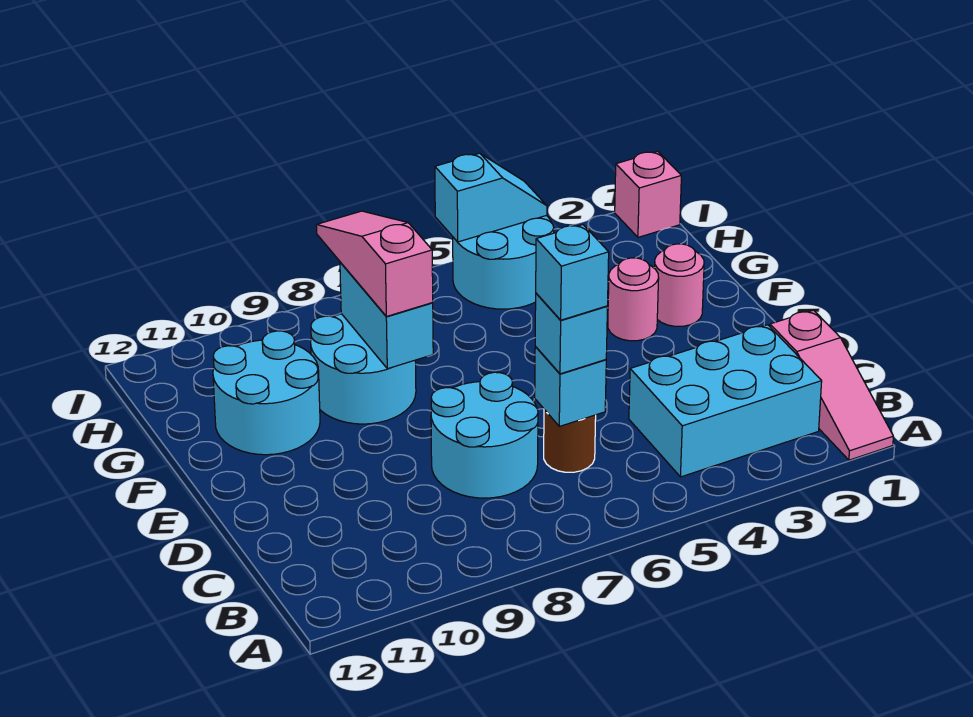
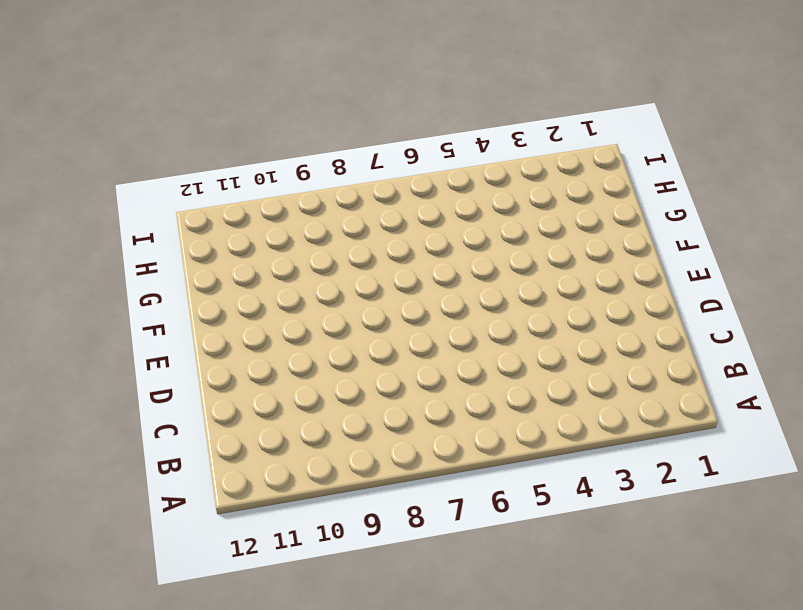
none -> pink 1x3 slope [770,310,893,460]
none -> cyan 2x3 brick [629,325,822,477]
none -> brown 1x1 round brick [544,410,596,472]

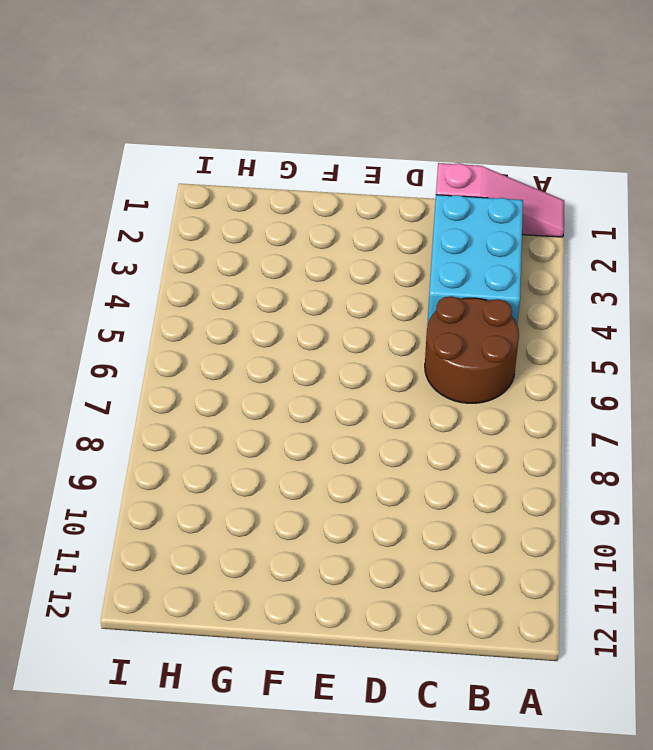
brown 2x2 round brick [425,296,519,403] -> brown 1x1 round brick [544,410,596,472]
none -> cyan 2x2 round brick [431,372,538,498]
none -> pink 1x1 round brick [654,244,704,326]
none -> pink 1x1 round brick [608,258,659,341]

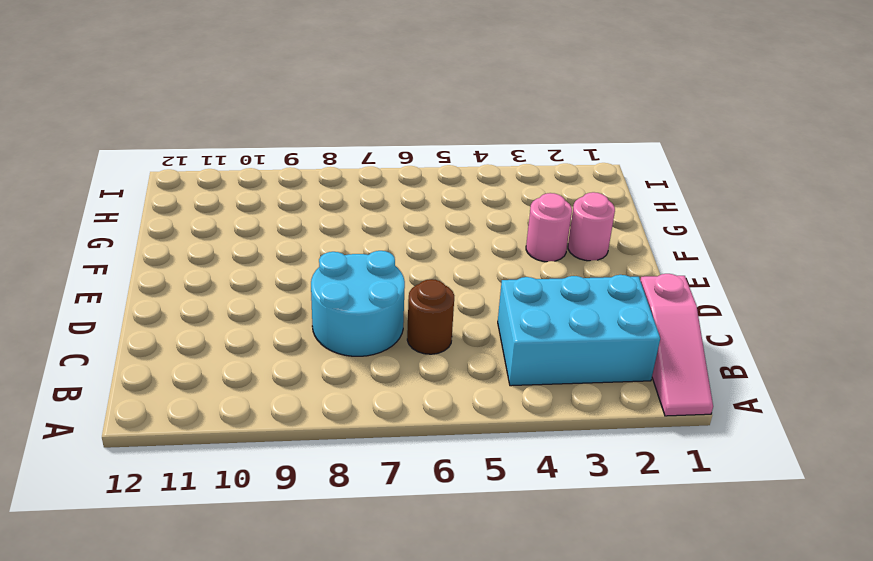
none -> cyan 2x2 round brick [311,314,416,424]
none -> cyan 2x2 round brick [213,331,320,455]
none -> cyan 2x2 round brick [453,215,554,309]

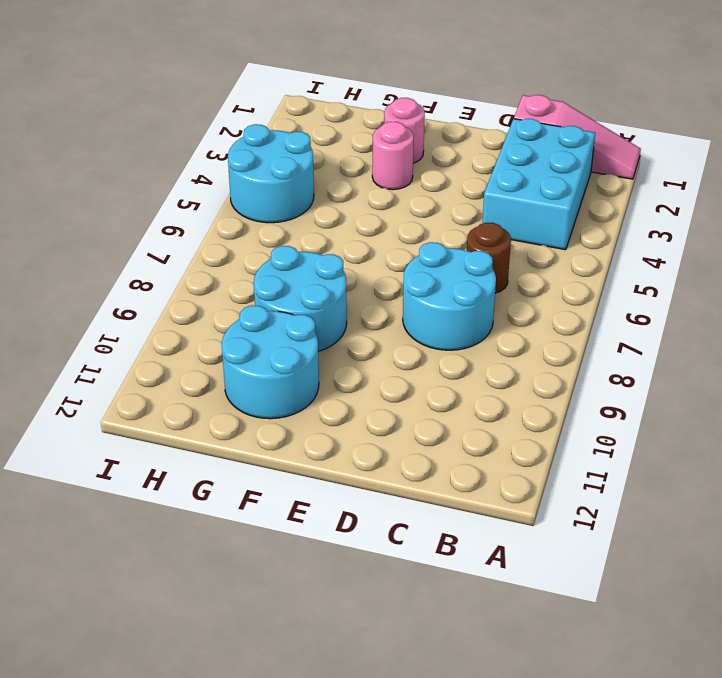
none -> pink 1x1 brick [615,151,681,237]
none -> cyan 1x1 brick [535,347,606,426]
none -> cyan 1x2 brick [340,262,433,369]

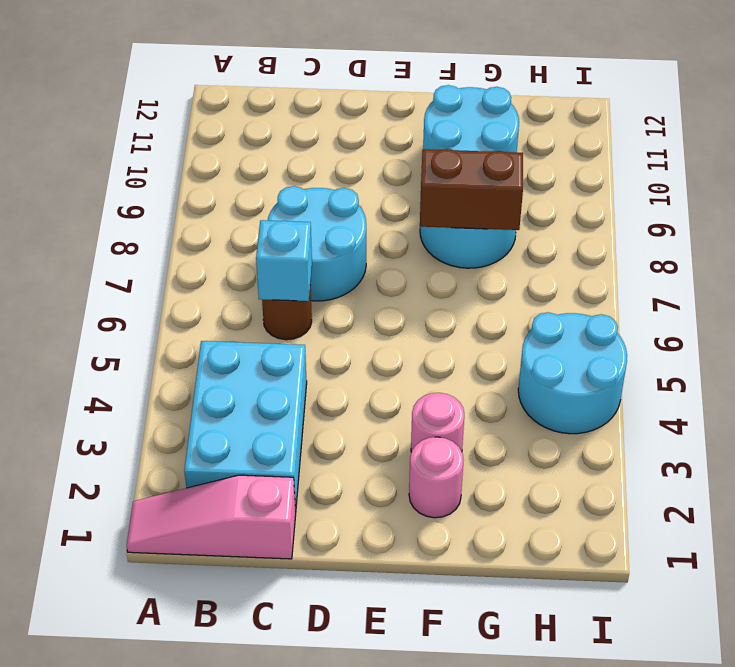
brown 1x2 brick [420,149,523,230] -> cyan 1x2 brick [340,262,433,369]
none -> pink 1x1 brick [615,151,681,237]
none -> cyan 1x2 slope [435,153,547,242]
none -> cyan 1x1 brick [535,293,607,374]

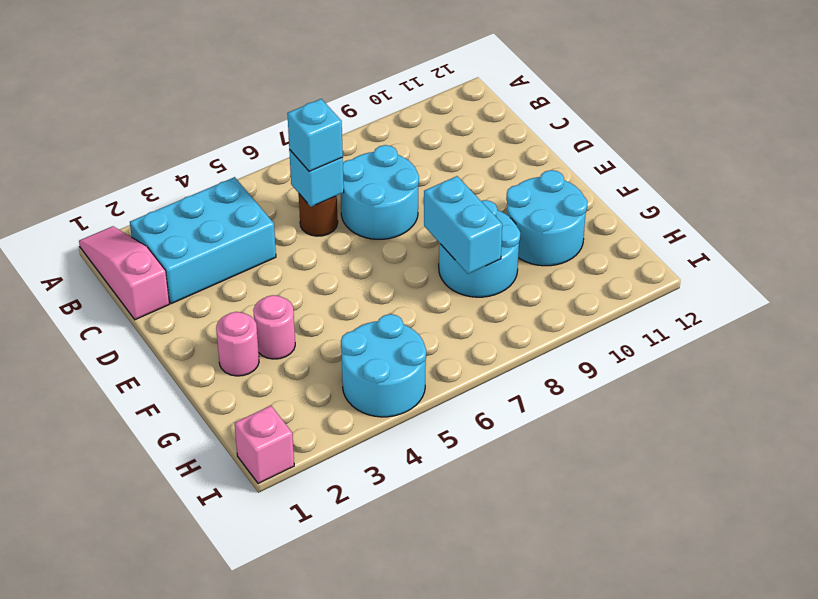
none -> cyan 1x2 slope [435,153,547,242]
none -> pink 1x3 slope [316,211,433,316]
none -> cyan 1x1 brick [536,225,609,320]

